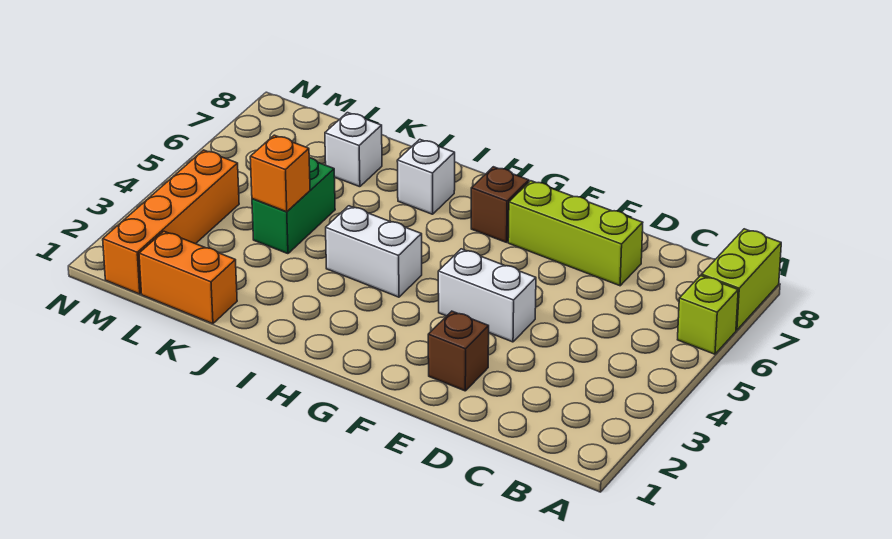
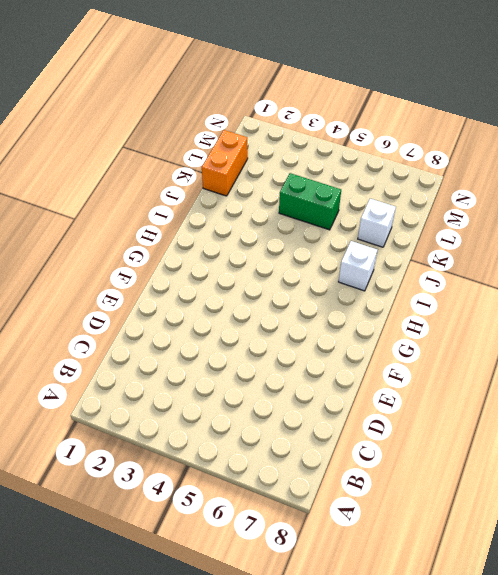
none -> lime 1x1 brick [678,275,738,354]
none -> lime 1x2 brick [702,229,781,330]
none -> lime 1x3 brick [508,181,643,286]

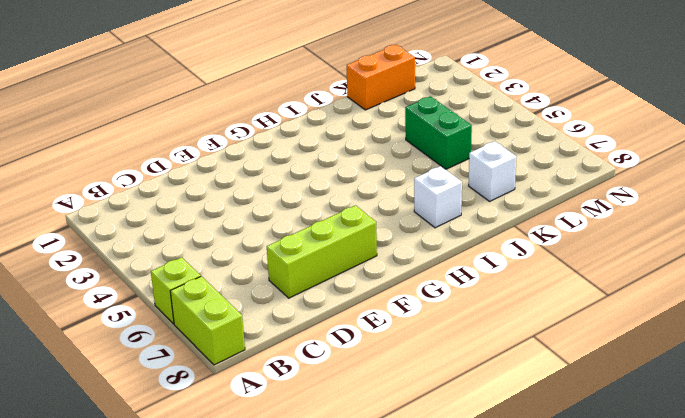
none -> brown 1x1 brick [428,311,489,391]
none -> white 1x2 brick [438,249,536,342]
none -> brown 1x1 brick [471,167,529,242]

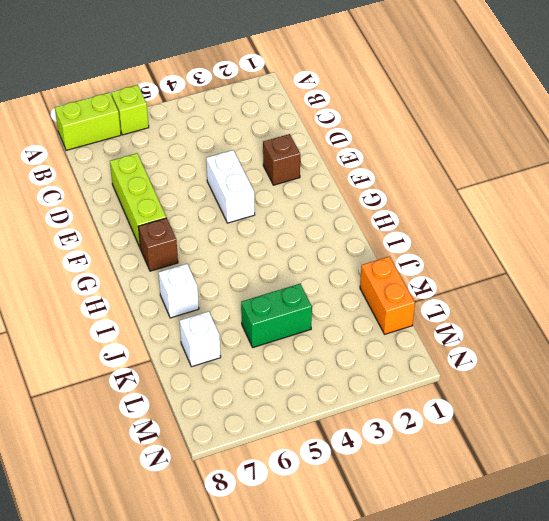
none -> white 1x2 brick [326,206,422,297]
none -> orange 1x4 brick [103,150,239,294]
none -> orange 1x1 brick [250,135,310,212]

